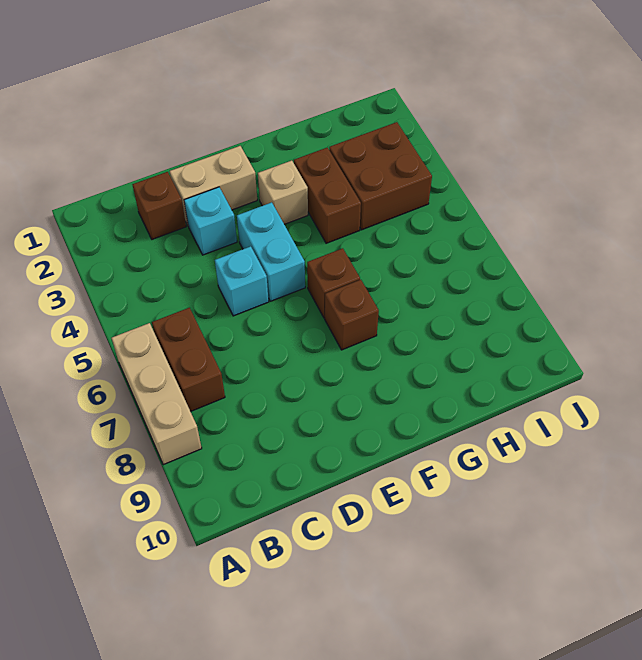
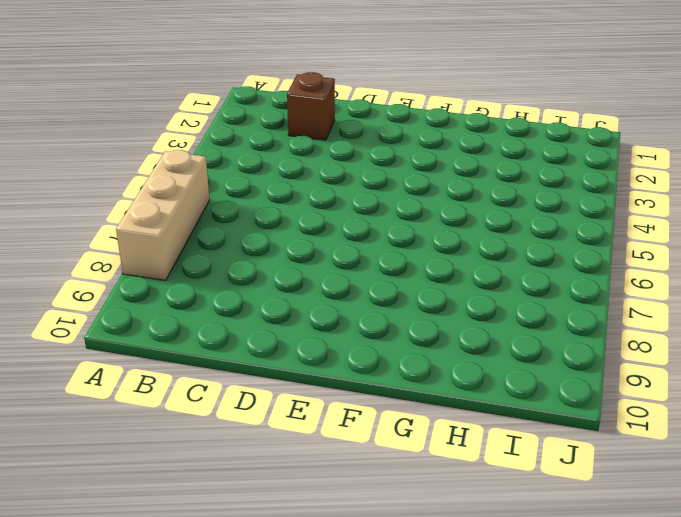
none -> brown 1x2 brick [152,308,225,412]
none -> tan 1x2 brick [170,146,257,225]
none -> cyan 1x1 brick [184,187,237,255]

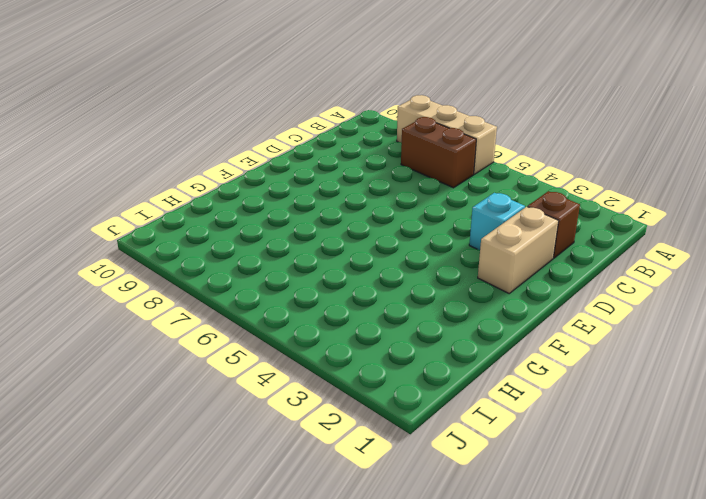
none -> cyan 1x1 brick [215,246,269,316]
none -> cyan 1x2 brick [237,202,305,301]
none -> tan 1x1 brick [258,161,308,224]

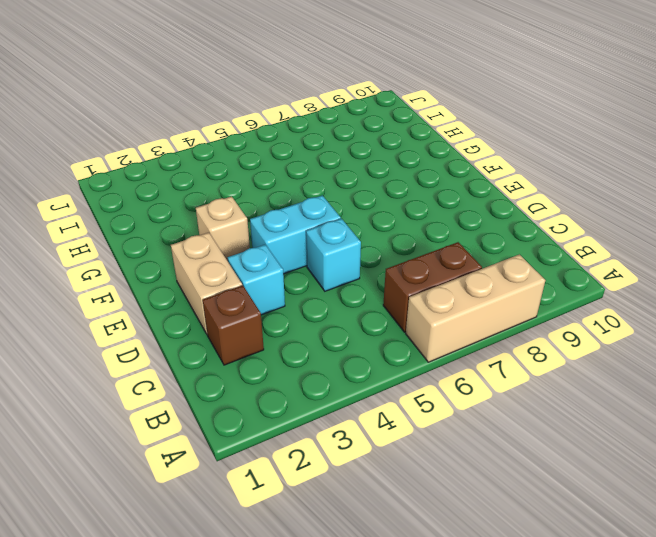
none -> brown 1x1 brick [307,248,360,318]
none -> brown 1x1 brick [325,280,379,350]
none -> brown 1x2 brick [294,148,361,243]

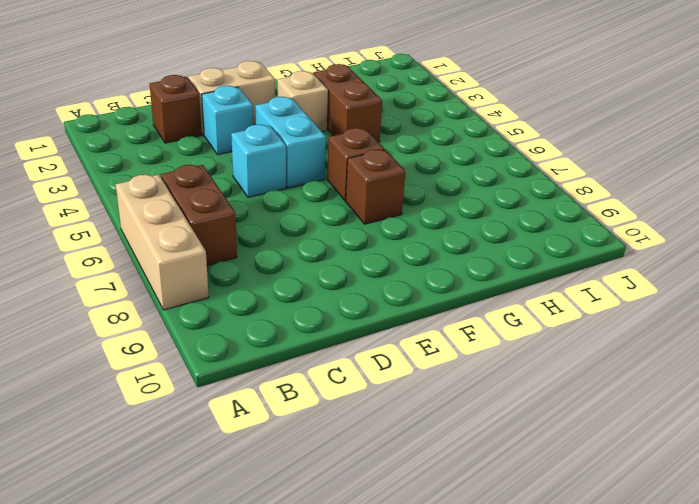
none -> brown 2x2 brick [329,122,432,230]

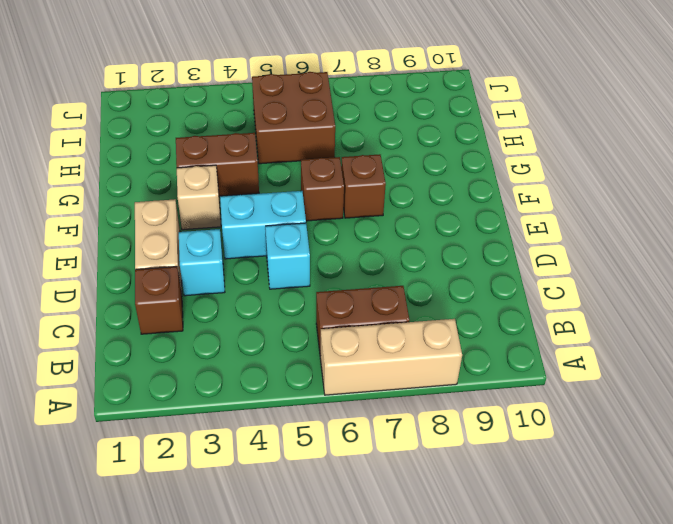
brown 2x2 brick [252,72,335,164] -> brown 2x2 brick moved to [329,122,432,230]

